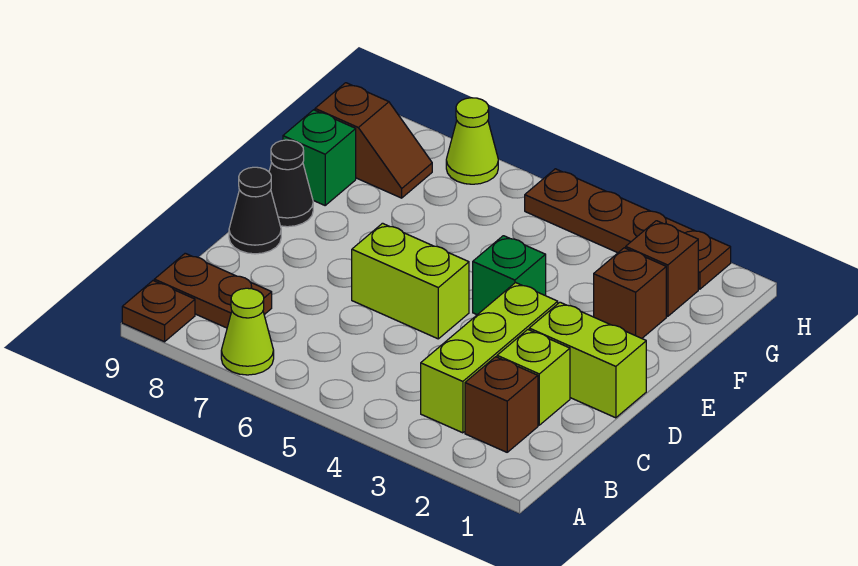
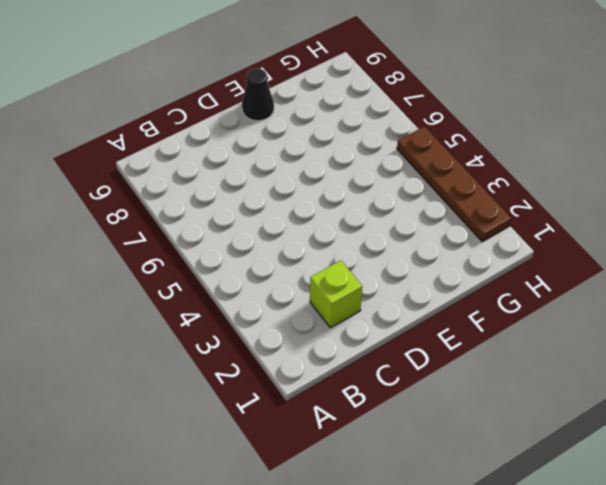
none -> lime 1x1 cone [221,288,274,375]
none -> brown 1x1 plate [122,281,195,342]
none -> brown 1x1 brick [465,357,538,452]

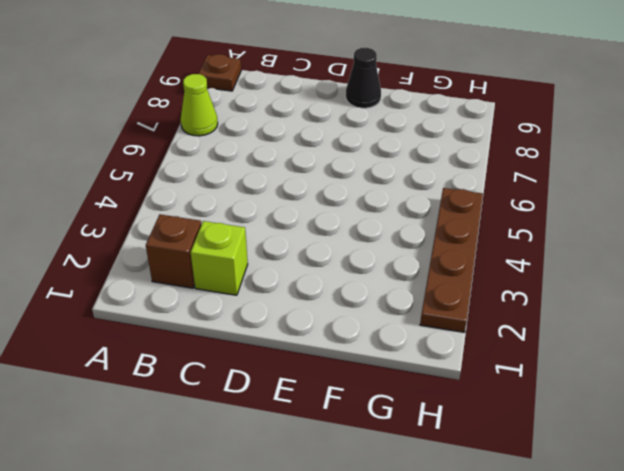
none -> lime 1x3 brick [421,283,558,433]
none -> brown 1x2 plate [154,253,272,328]
none -> lime 1x2 brick [529,302,646,418]

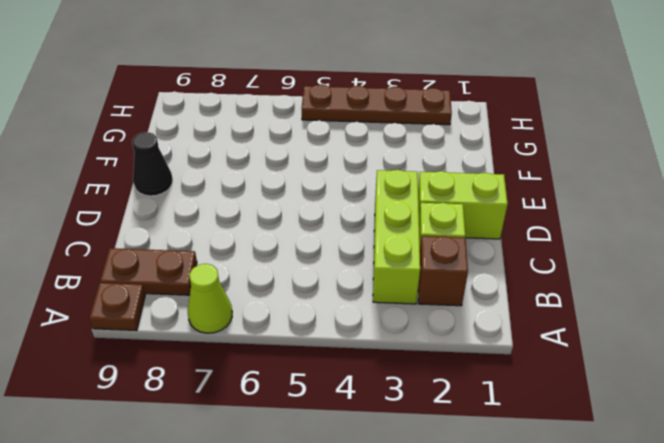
none -> lime 1x2 brick [352,223,469,339]
none -> black 1x1 cone [229,167,281,254]
none -> green 1x1 brick [473,236,546,315]

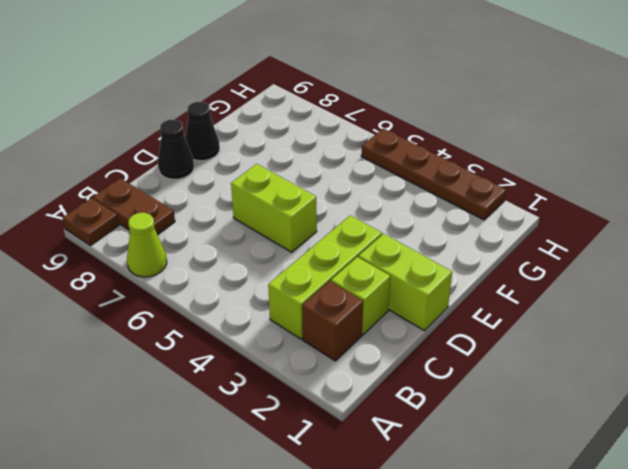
none -> green 1x1 brick [473,236,546,315]
none -> brown 1x1 brick [594,248,666,338]
none -> green 1x1 brick [283,110,356,205]

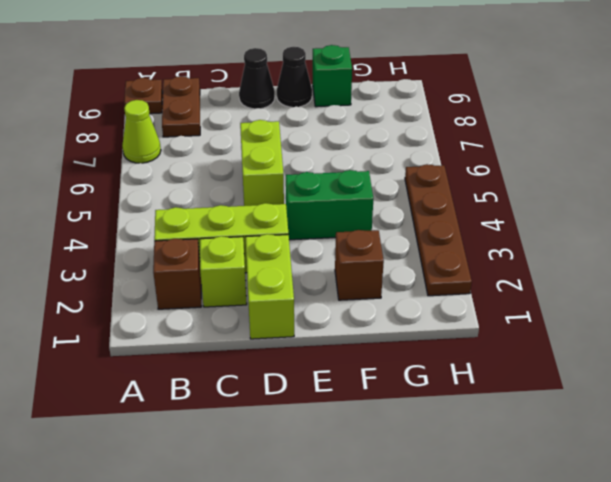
green 1x2 brick [286,170,373,240] -> green 1x1 brick [473,236,546,315]
none -> brown 1x1 brick [626,221,698,316]
none -> brown 1x2 slope [315,83,432,198]
none -> lime 1x1 cone [446,98,498,184]

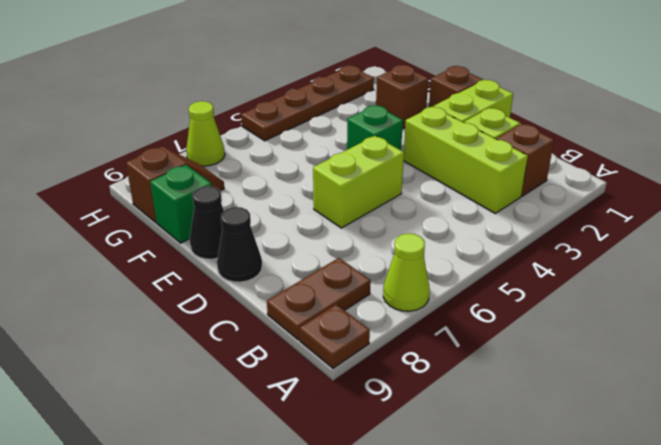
brown 1x1 brick [429,66,483,107] -> brown 1x1 brick moved to [626,221,698,316]

